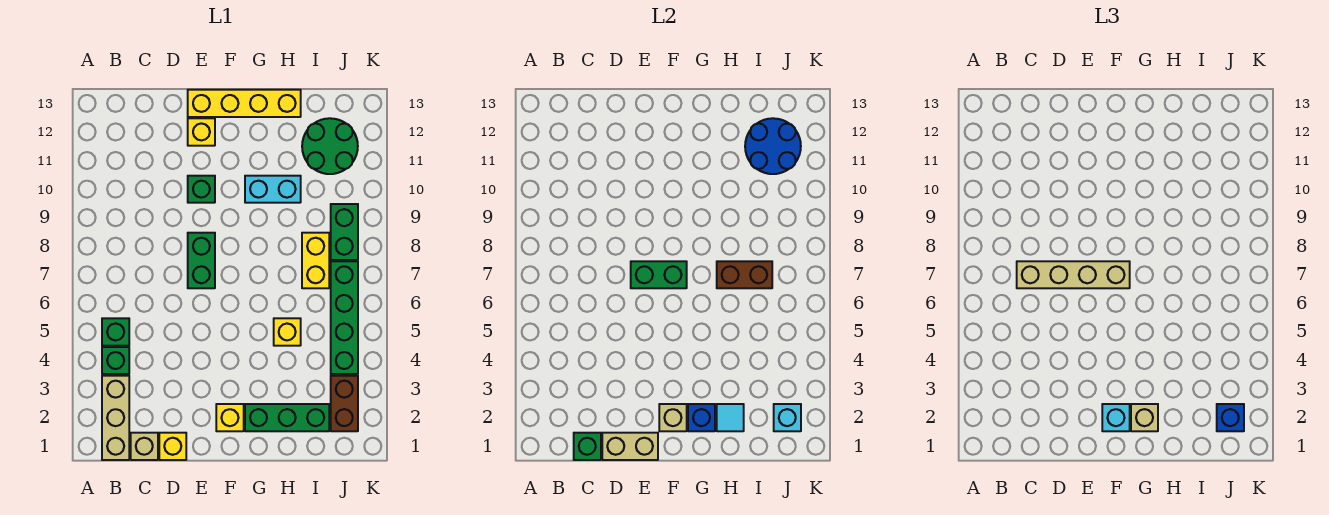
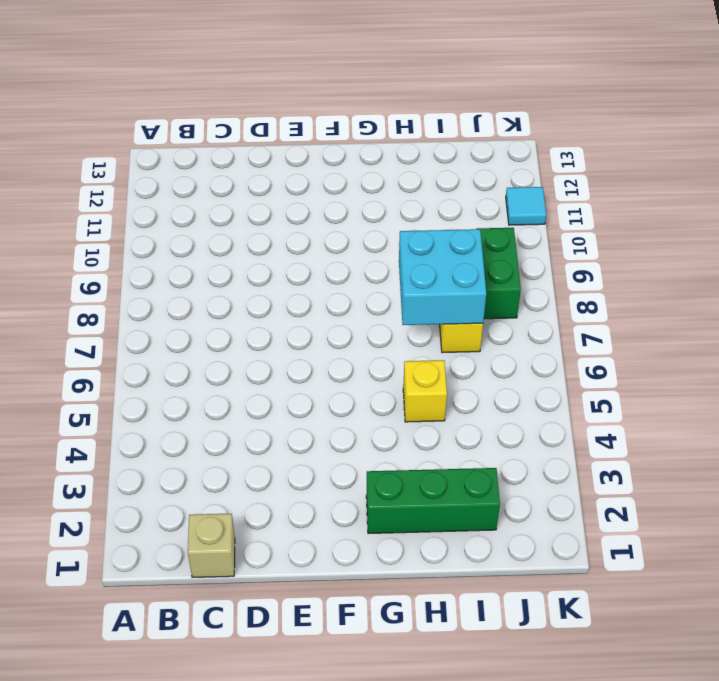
cyan 2x2 brick [399,229,486,325] -> brown 1x2 brick [717,261,772,288]
cyan 1x1 tile [506,187,546,225] -> cyan 1x1 tile moved to [717,404,744,431]
none -> tan 1x3 brick [102,376,129,460]
none -> green 1x1 brick [102,347,129,374]
none -> green 1x1 brick [102,318,129,346]
none -> yellow 1x1 brick [159,433,186,460]

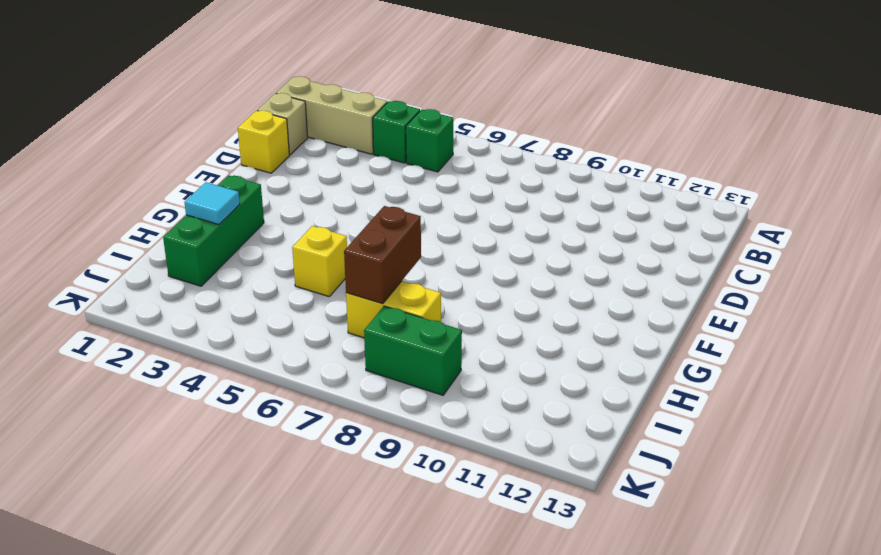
none -> green 1x2 brick [188,233,215,288]
none -> green 1x1 brick [188,176,215,203]
none -> yellow 1x1 brick [188,118,215,146]
none -> yellow 1x4 brick [188,90,301,117]

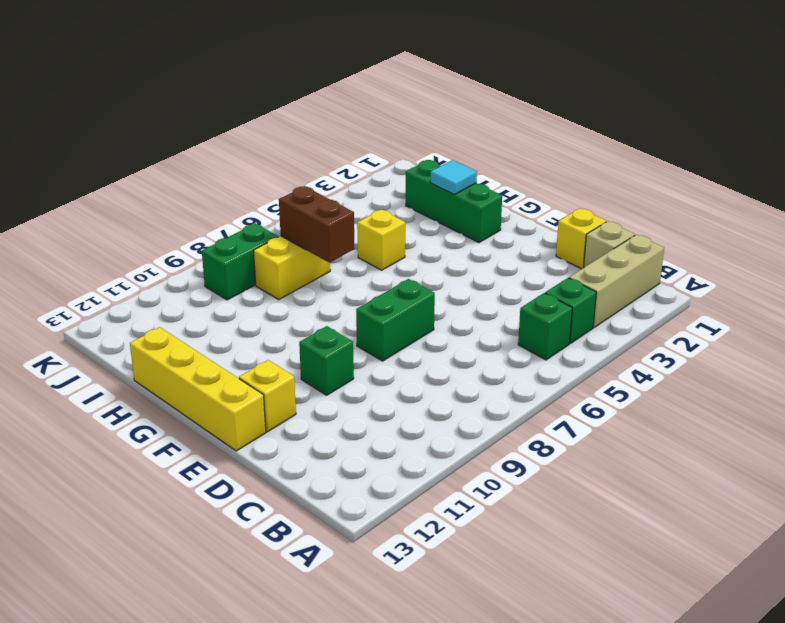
none -> yellow 1x1 brick [216,404,244,431]
none -> cyan 1x2 brick [245,176,301,203]
none -> green 2x2 round brick [302,118,358,174]
none -> brown 1x2 brick [331,376,358,431]

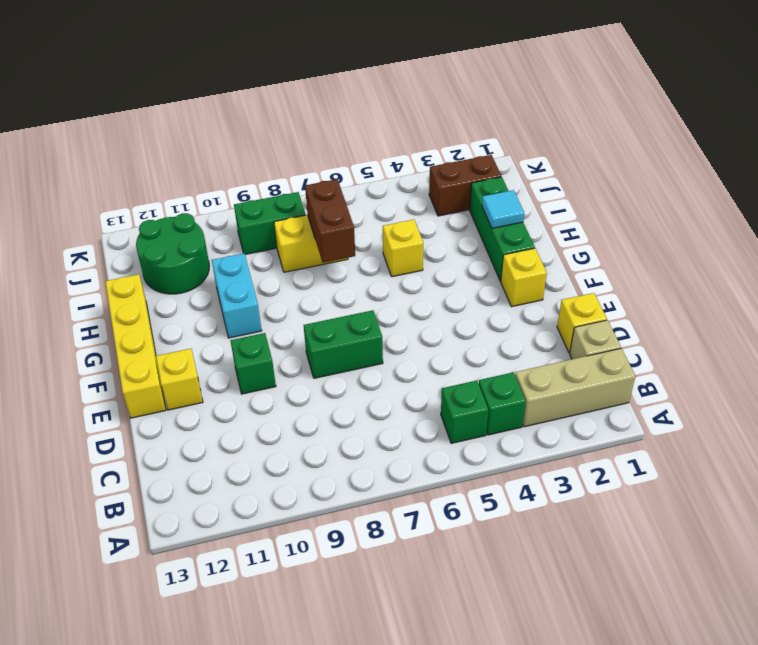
none -> green 1x4 brick [331,261,358,374]
none -> green 1x1 brick [574,433,601,460]
none -> tan 1x2 brick [602,433,658,460]
none -> green 1x2 brick [631,261,687,288]

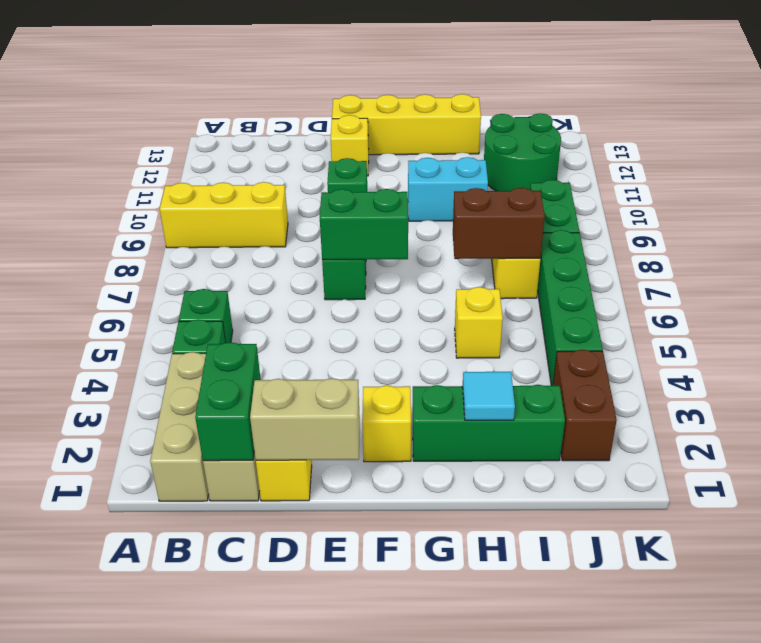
yellow 1x3 brick [160,182,288,248] -> none
green 1x2 brick [195,342,261,461] -> green 1x1 brick [574,433,601,460]
none -> tan 1x1 brick [659,404,687,431]
none -> blue 1x1 brick [688,404,715,431]
none -> blue 2x2 round brick [745,118,801,174]
none -> cyan 1x1 brick [774,404,801,431]

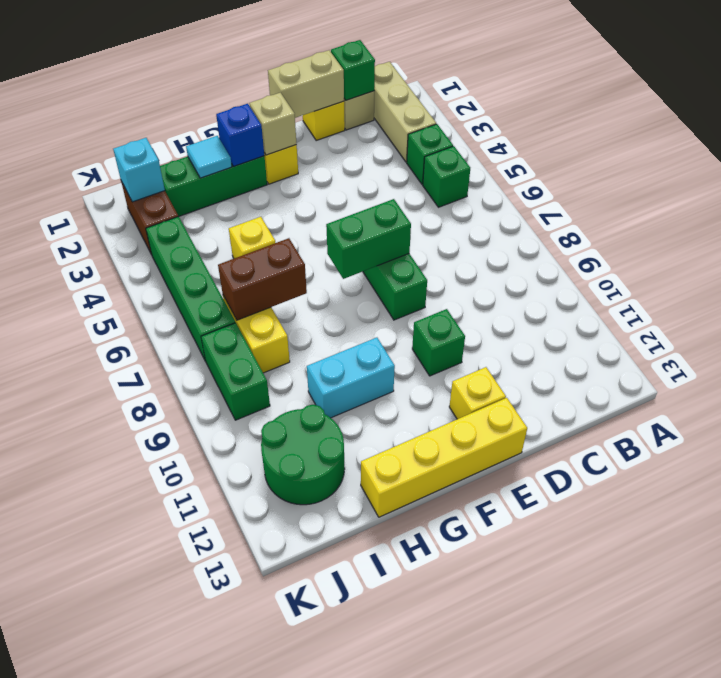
none -> blue 2x2 round brick [745,118,801,174]
none -> tan 1x4 brick [1017,261,1130,288]
none -> cyan 1x1 brick [1102,404,1130,431]
none -> tan 1x1 brick [1131,404,1158,431]

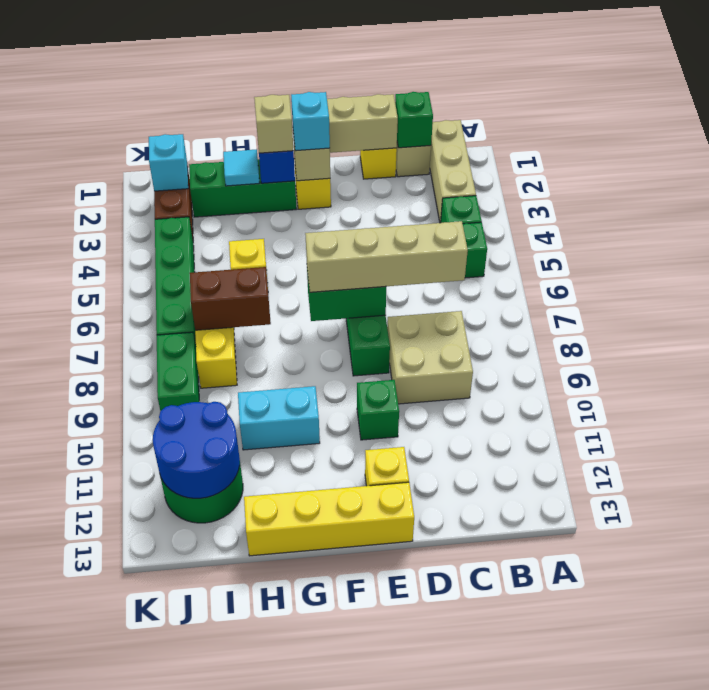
tan 2x2 brick [387,311,473,404] -> none
none -> blue 1x1 brick [1217,404,1244,431]

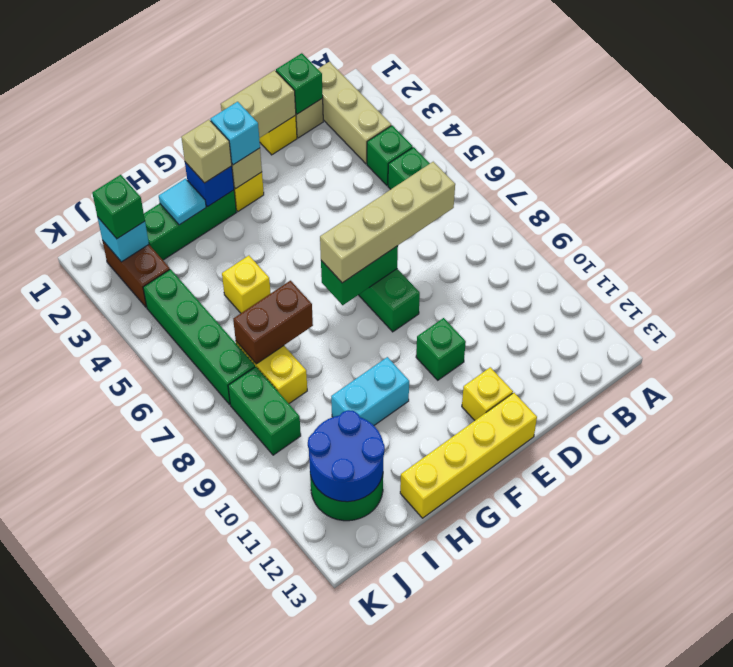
green 1x1 brick [92,175,145,239] -> blue 1x1 brick [1217,404,1244,431]

